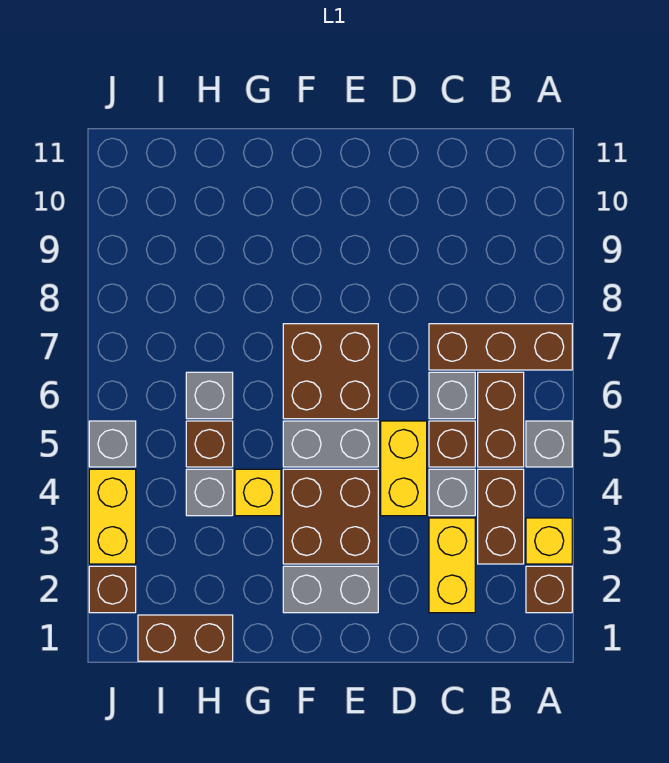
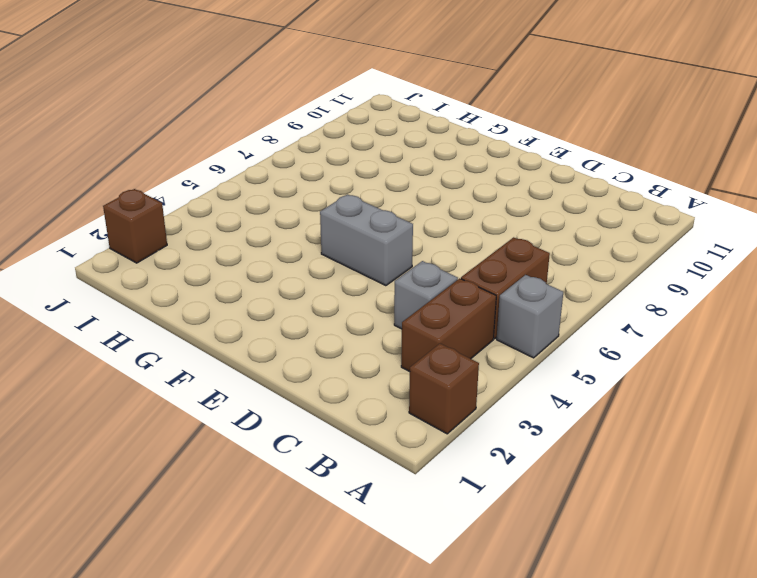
none -> yellow 1x1 brick [526,518,572,564]
none -> brown 1x3 brick [429,324,572,370]
none -> yellow 1x2 brick [429,518,475,613]

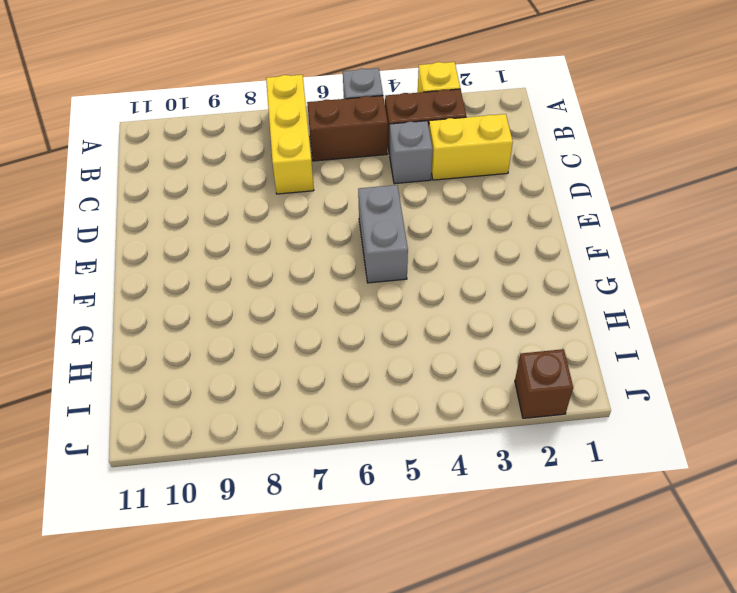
yellow 1x3 brick [266,75,314,194] -> brown 1x3 brick [429,324,572,370]
none -> brown 1x1 brick [526,566,572,613]
none -> brown 1x1 brick [429,421,475,467]
none -> grey 1x1 brick [429,372,475,419]

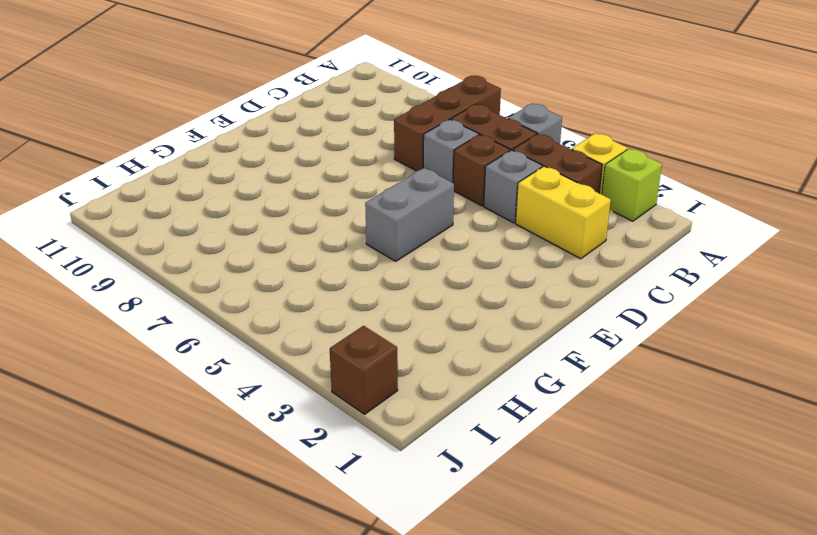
lime 1x1 brick [602,148,662,221] -> brown 1x1 brick [526,566,572,613]
none -> yellow 1x2 brick [381,421,427,516]
none -> grey 1x2 brick [283,566,378,613]
none -> brown 2x2 brick [283,469,378,564]

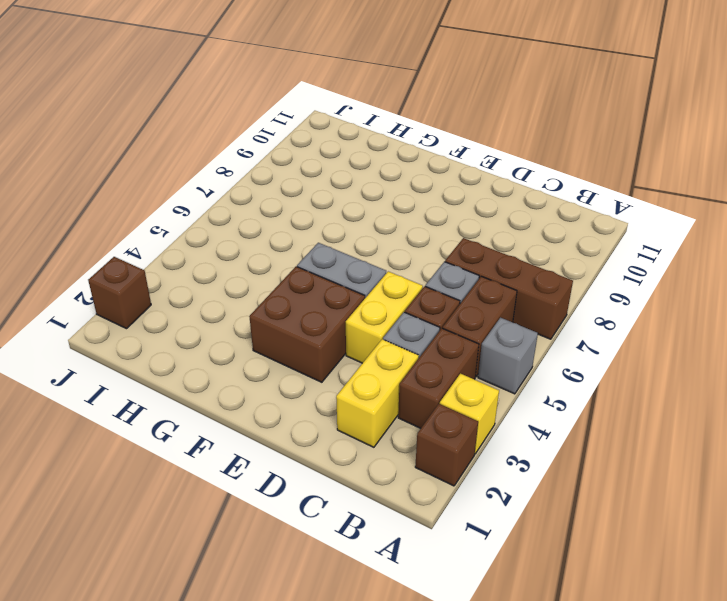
none -> grey 1x2 brick [283,566,378,613]
none -> brown 2x2 brick [283,324,378,419]
none -> yellow 1x1 brick [235,469,281,516]

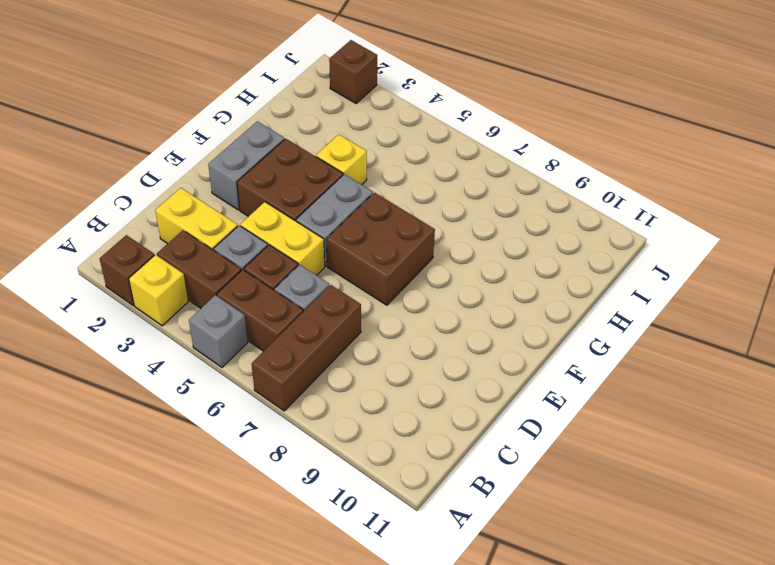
none -> brown 1x2 brick [138,615,233,661]
none -> grey 1x1 brick [186,469,233,516]
none -> brown 1x1 brick [186,421,233,467]

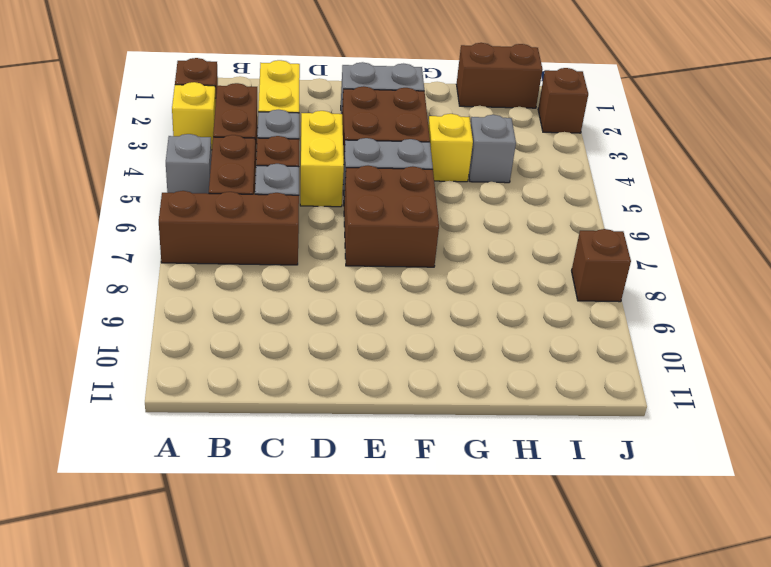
brown 1x1 brick [572,229,631,302] -> brown 1x1 brick moved to [186,421,233,467]
none -> grey 1x1 brick [186,372,233,419]
none -> yellow 1x2 brick [89,469,136,564]
none -> grey 1x1 brick [89,421,136,467]

